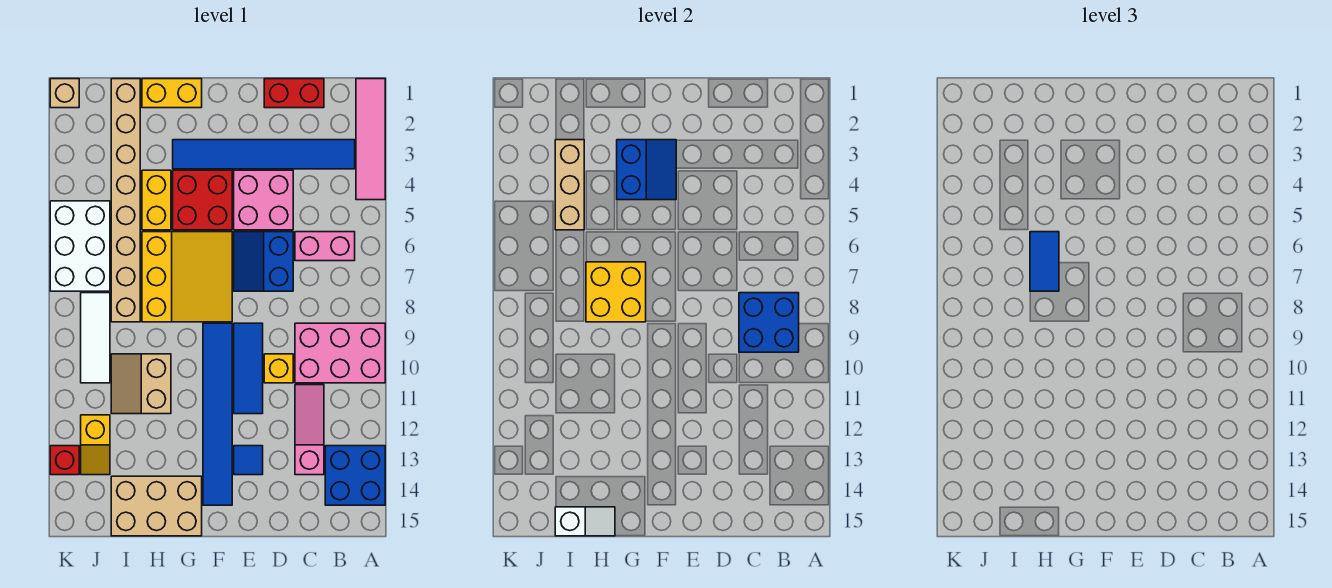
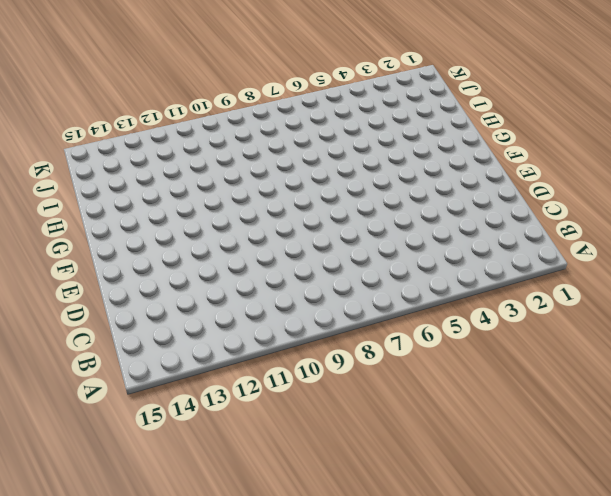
none -> pink 1x4 tile [356,79,385,200]
none -> pink 2x3 brick [295,323,385,383]
none -> blue 2x2 brick [325,446,385,505]
none -> blue 1x6 tile [173,140,355,169]

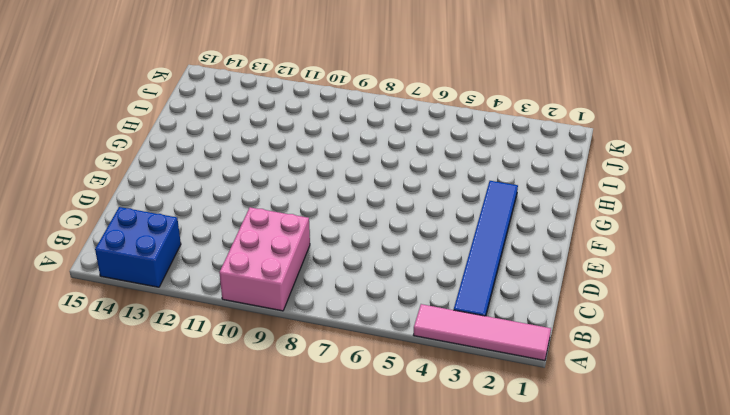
none -> pink 1x2 brick [295,232,355,261]
none -> red 1x2 brick [264,79,324,108]
none -> pink 1x3 slope [295,385,324,475]
none -> pink 2x2 brick [234,170,293,230]

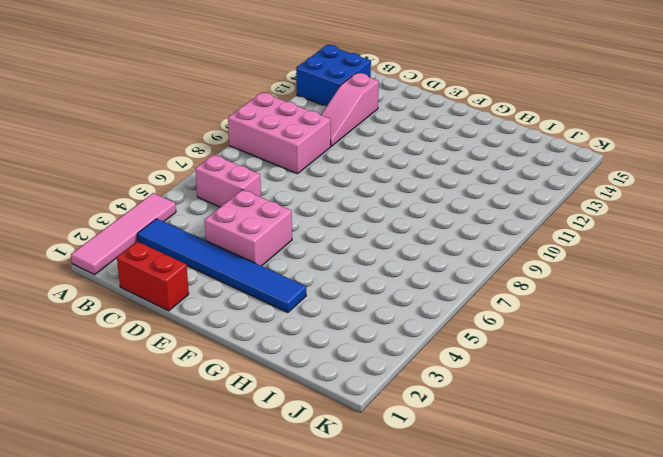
none -> blue 2x2 slope [234,232,293,291]
none -> yellow 1x1 brick [264,354,293,383]
none -> blue 1x3 tile [234,323,263,414]
none -> blue 1x1 tile [234,446,263,475]

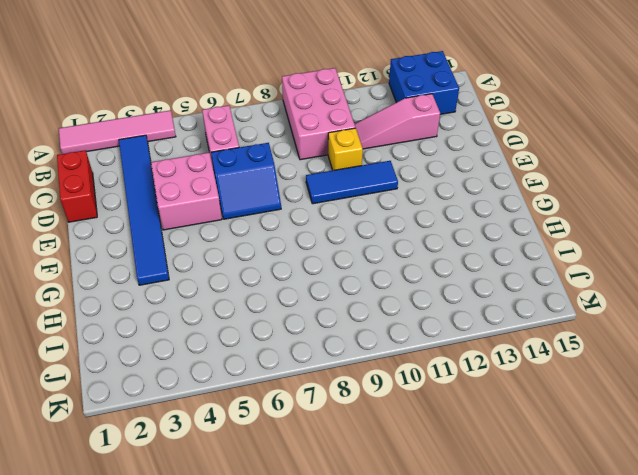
none -> blue 1x1 tile [234,446,263,475]
none -> red 2x2 brick [173,170,232,230]
none -> yellow 3x3 slope [142,232,232,322]
none -> blue 1x6 tile [203,323,232,505]

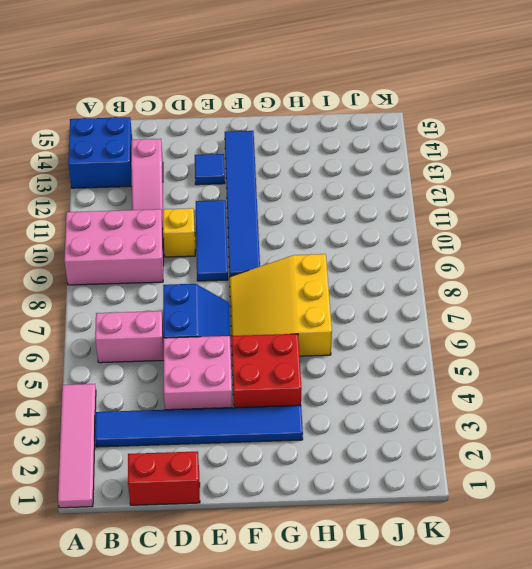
none -> yellow 1x2 brick [142,79,202,108]
none -> tan 2x3 brick [111,476,202,536]
none -> yellow 1x2 brick [142,170,171,230]
none -> tan 2x2 slope [111,354,171,414]

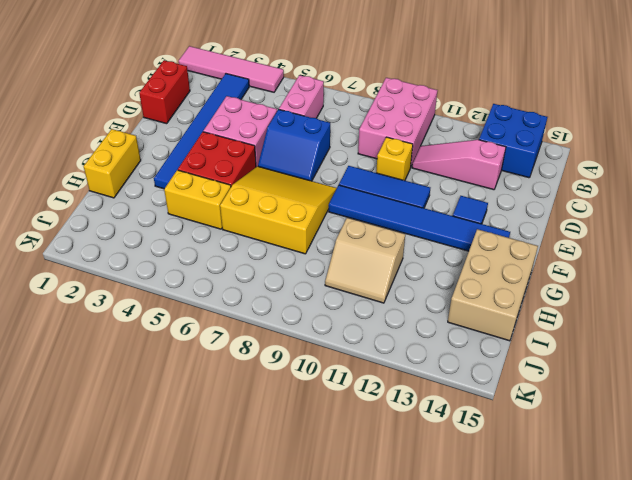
none -> tan 1x8 brick [111,79,140,322]
none -> white 2x3 brick [50,201,110,291]
none -> white 1x3 tile [81,293,110,383]
none -> yellow 1x2 slope [81,415,110,475]

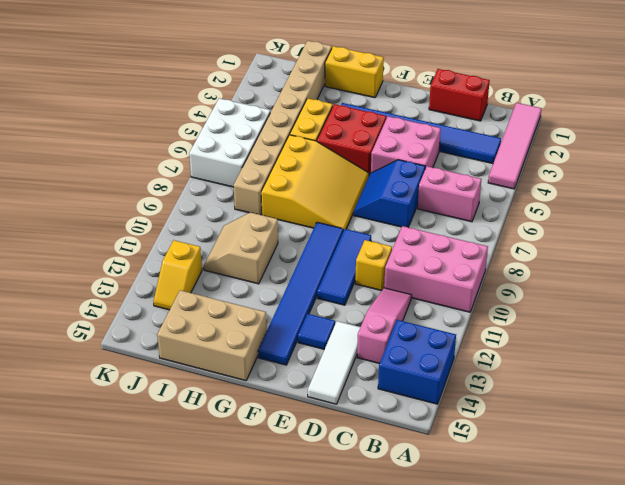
white 1x3 tile [308,321,360,404] -> white 1x3 tile moved to [81,293,110,383]
none -> tan 1x1 brick [50,79,79,108]
none -> red 1x1 brick [50,446,79,475]
none -> blue 2x2 brick [739,293,799,352]
none -> blue 2x2 slope [617,140,676,200]

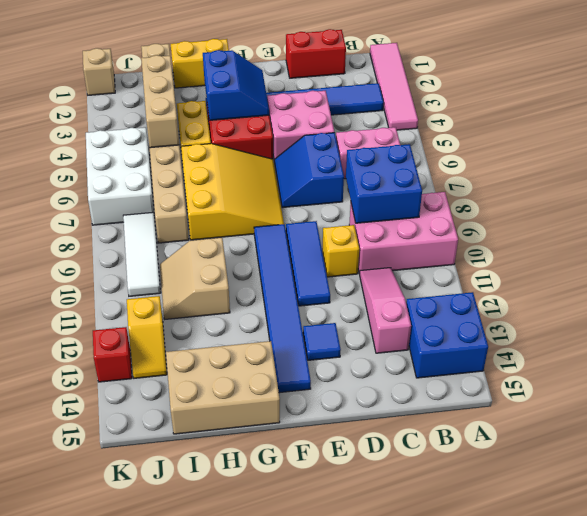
none -> yellow 2x2 brick [586,262,646,322]
none -> white 1x2 slope [555,507,615,536]
none -> blue 1x2 tile [1030,232,1059,291]

